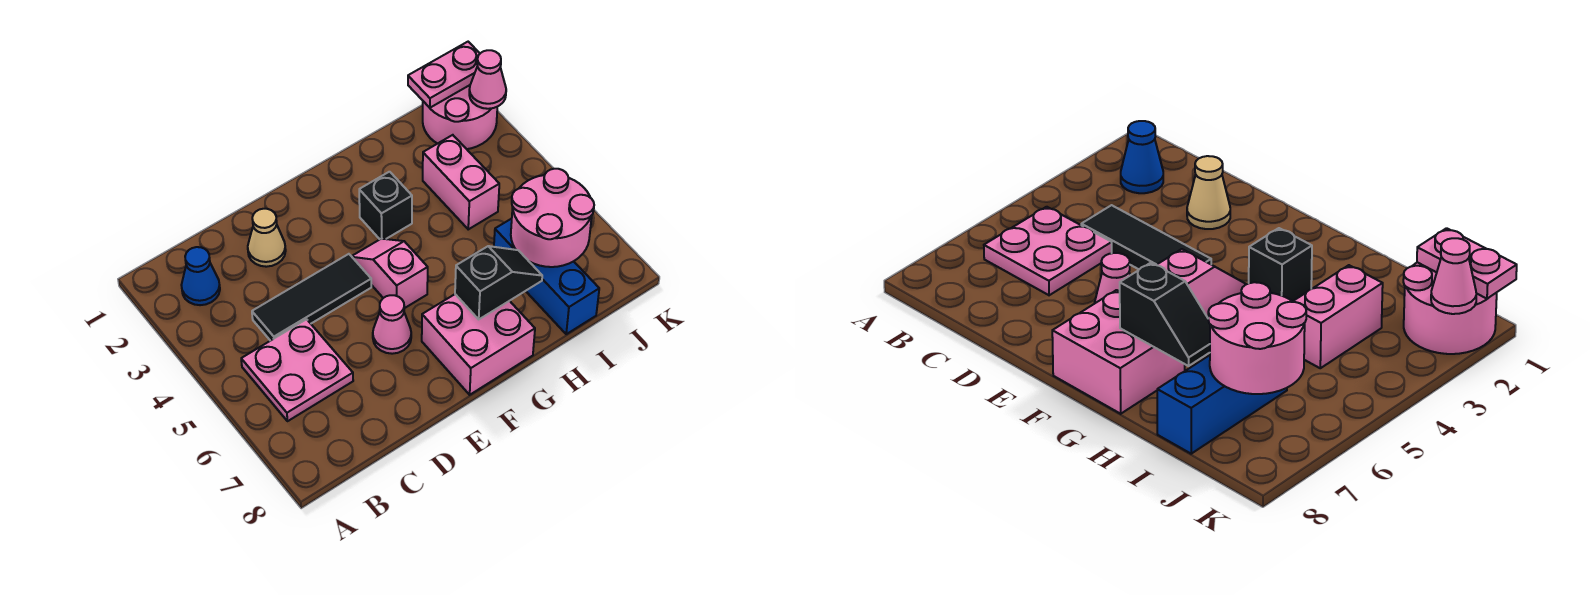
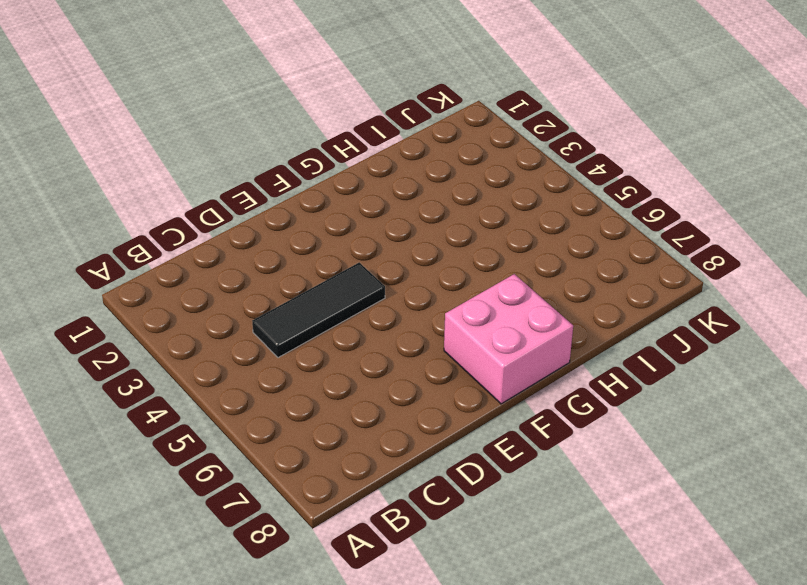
none -> blue 1x1 cone [181,247,220,305]
none -> pink 2x2 plate [241,319,353,421]
none -> tan 1x1 cone [248,209,286,267]

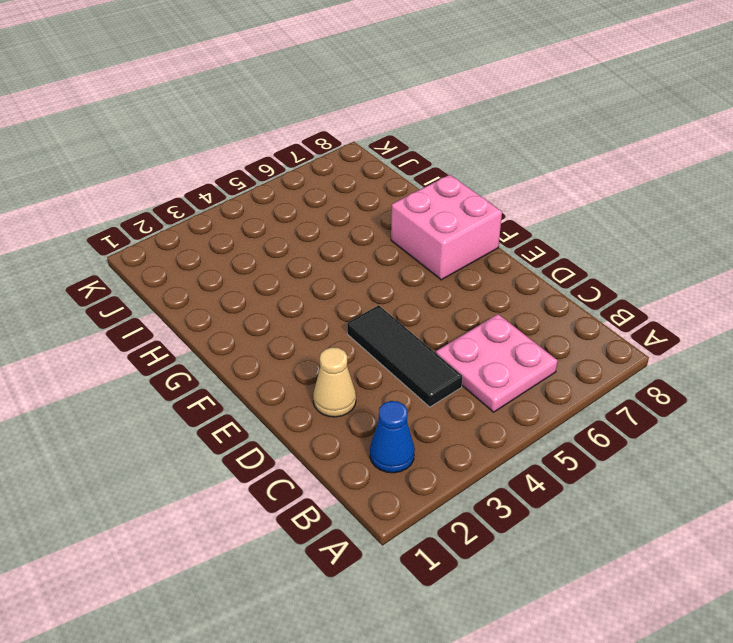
none -> pink 1x1 cone [373,295,411,354]
none -> pink 1x2 slope [352,239,428,308]
none -> black 1x1 brick [359,172,412,239]

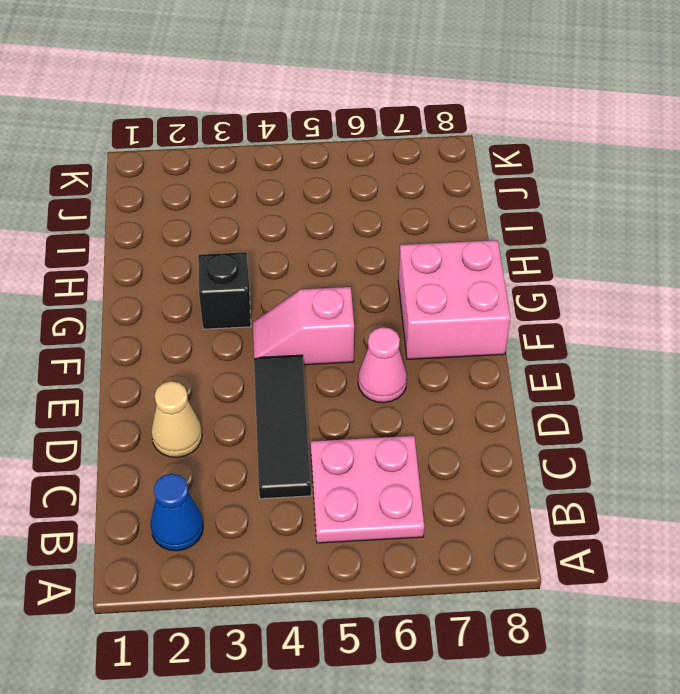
none -> pink 1x2 brick [423,135,499,229]
none -> blue 1x3 brick [494,219,599,334]
none -> pink 2x2 round brick [423,85,497,149]

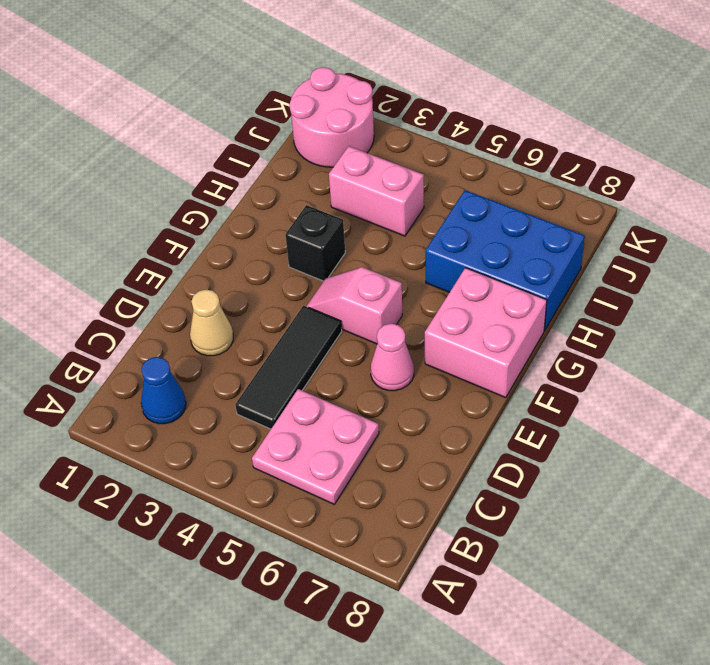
blue 2x3 brick [426,190,585,331] -> blue 1x3 brick [494,219,599,334]
none -> black 1x2 slope [455,246,542,319]
none -> pink 2x2 round brick [511,169,594,267]
none -> pink 1x2 plate [408,42,480,108]

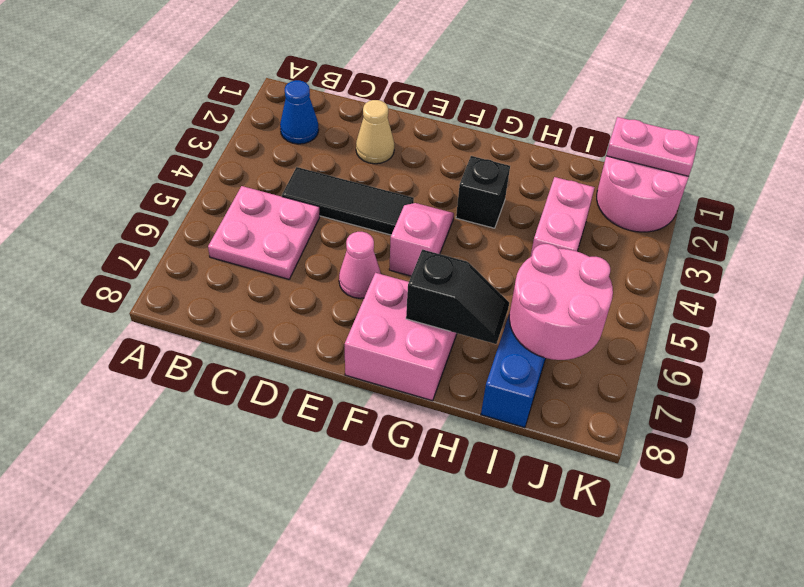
none -> pink 1x1 cone [469,50,506,109]

